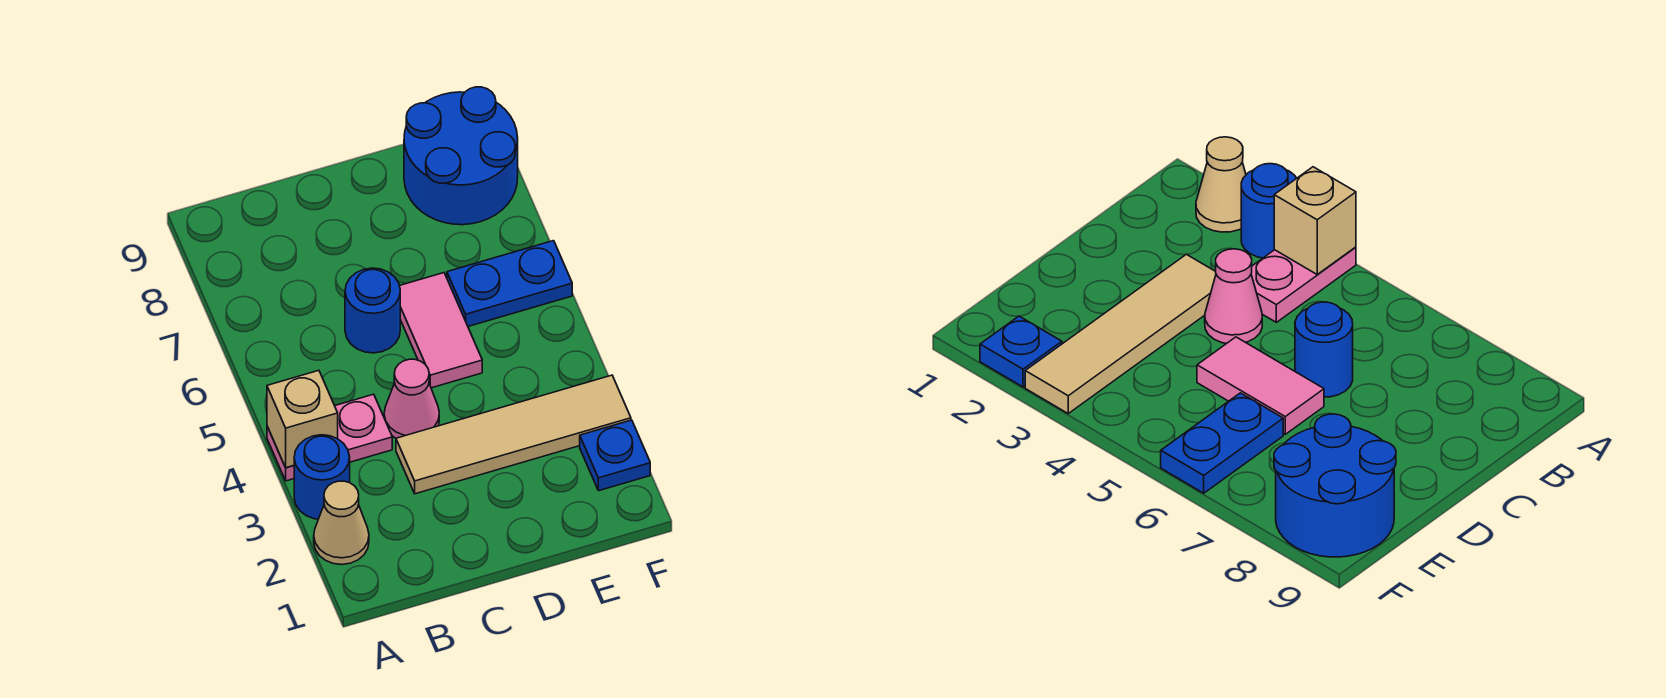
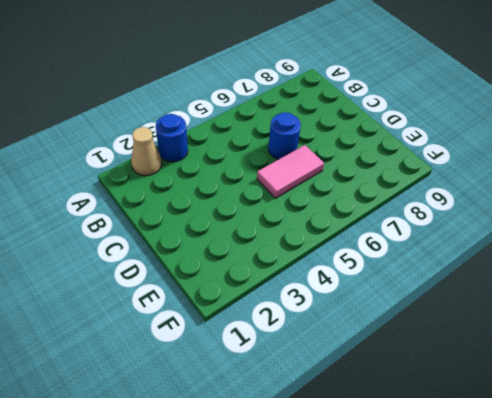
none -> pink 1x2 plate [267,394,392,481]
none -> tan 1x4 tile [396,375,631,494]

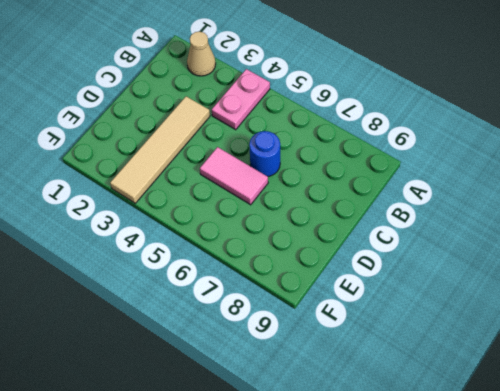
none -> blue 1x1 round brick [294,435,350,519]
none -> pink 1x1 cone [384,359,439,438]

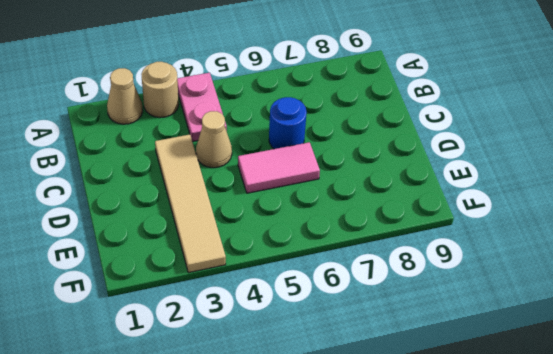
tan 1x1 round brick [141,62,179,118] -> blue 1x1 round brick [294,435,350,519]
tan 1x1 cone [196,111,232,168] -> pink 1x1 cone [384,359,439,438]
none -> blue 1x2 plate [447,241,572,326]
none -> blue 2x2 round brick [404,87,518,225]

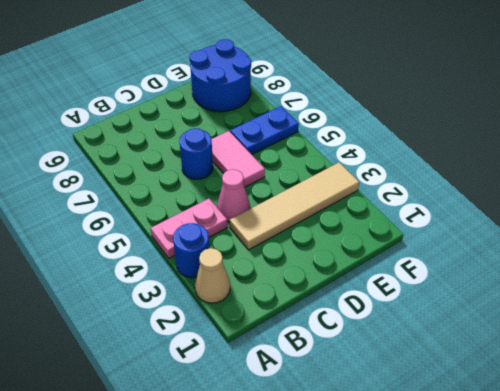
none -> blue 1x1 plate [580,420,650,491]
none -> tan 1x1 brick [267,370,338,468]

